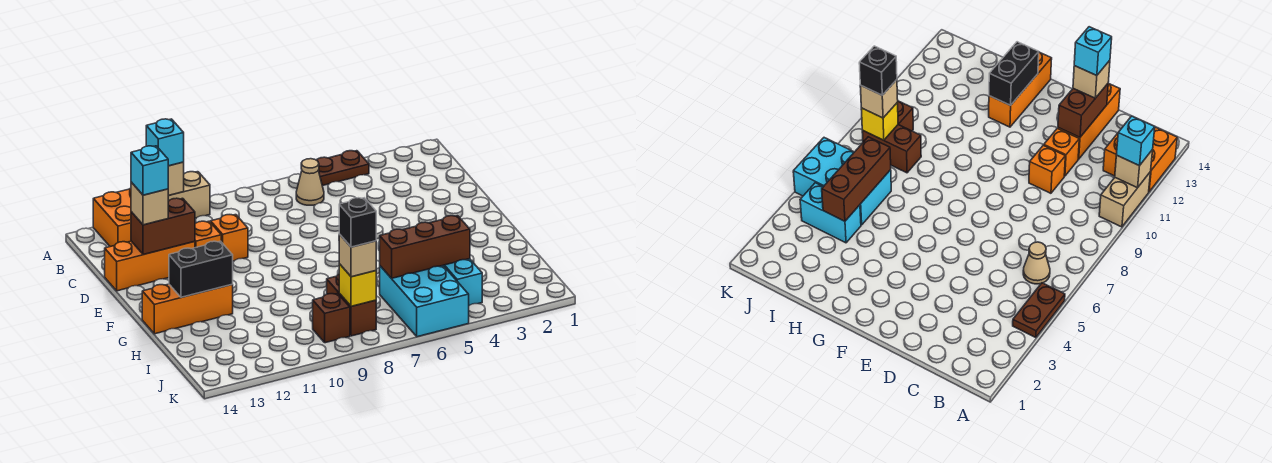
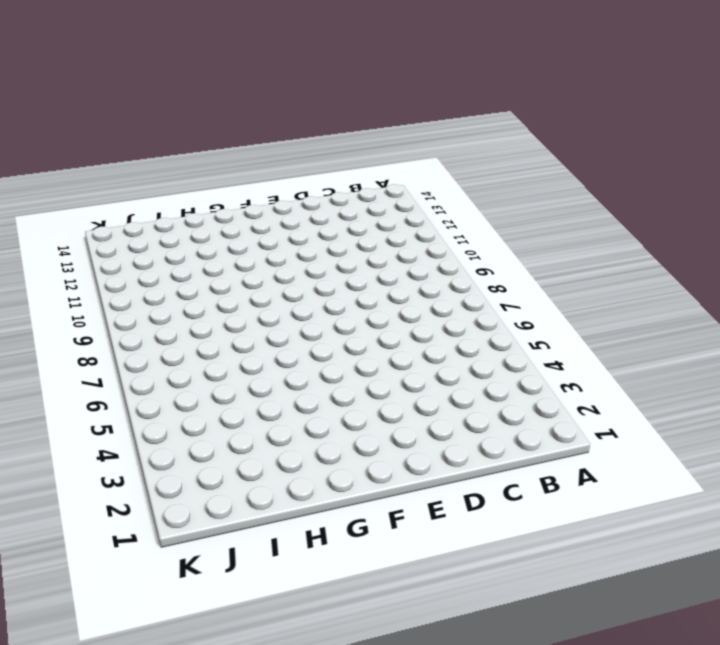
none -> brown 1x2 plate [317,151,369,186]
none -> tan 1x2 brick [168,172,210,218]
none -> orange 2x2 brick [93,188,131,247]

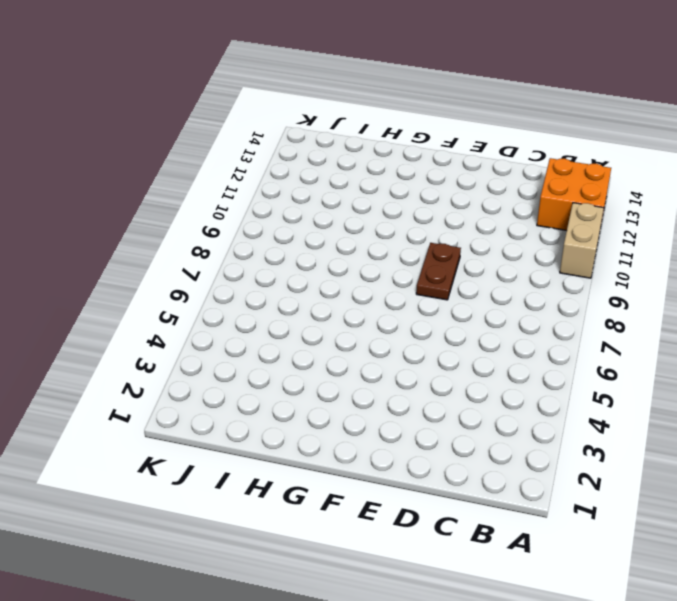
brown 1x2 plate [416,243,461,300] -> brown 1x2 plate moved to [317,151,369,186]
none -> tan 1x1 cone [296,159,324,205]
none -> orange 1x1 brick [211,215,248,261]
none -> orange 1x1 brick [195,221,221,248]

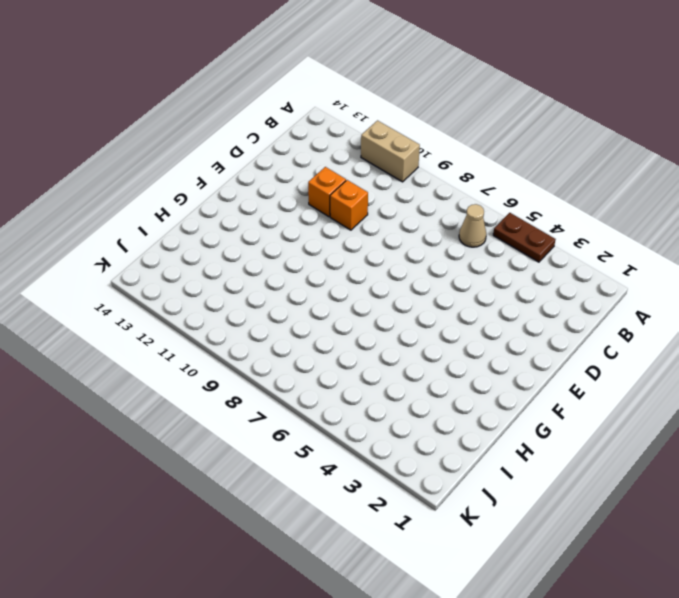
none -> orange 2x2 brick [93,188,131,247]
none -> orange 1x3 brick [105,241,195,291]
none -> orange 1x3 brick [142,284,233,334]

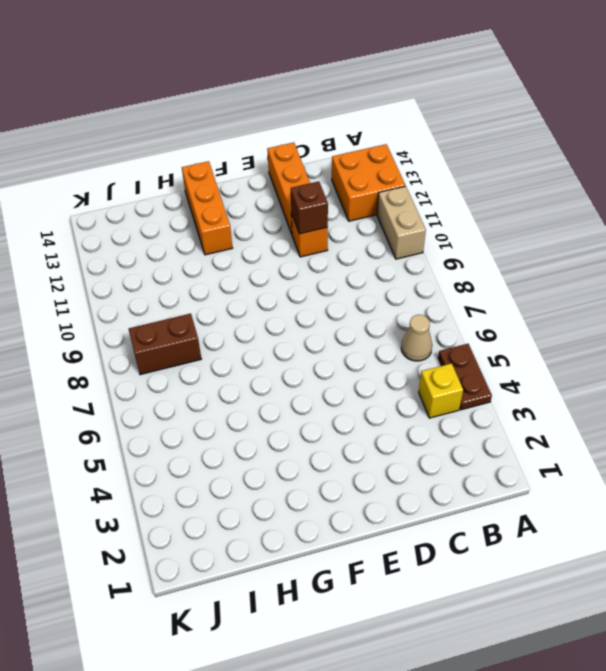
yellow 1x1 brick [419,363,463,418] -> yellow 1x1 brick moved to [339,264,376,306]
brown 1x1 brick [291,181,328,234] -> brown 1x1 brick moved to [313,294,350,343]
none -> orange 1x1 brick [211,215,248,261]
none -> cyan 1x2 brick [443,259,482,305]
none -> cyan 2x3 brick [380,266,469,337]

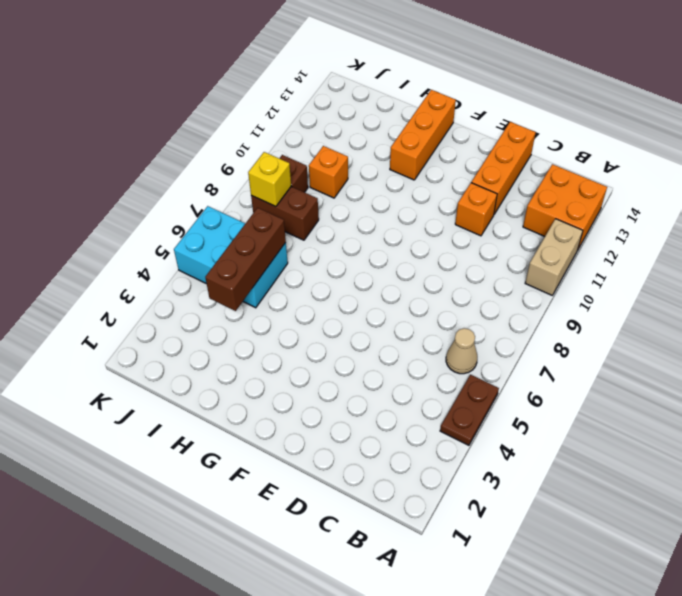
orange 1x1 brick [309,146,348,198] -> orange 1x1 brick moved to [211,215,248,261]
none -> cyan 1x2 brick [443,259,482,305]
none -> tan 1x1 brick [168,162,184,195]
none -> brown 1x2 brick [131,198,195,255]

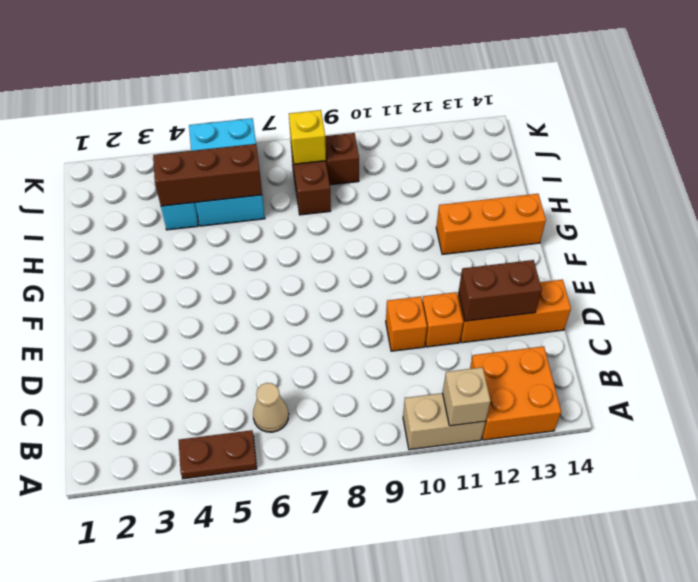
none -> black 1x2 brick [169,241,233,297]
none -> cyan 1x1 brick [146,119,184,166]
none -> tan 1x1 brick [131,182,169,225]

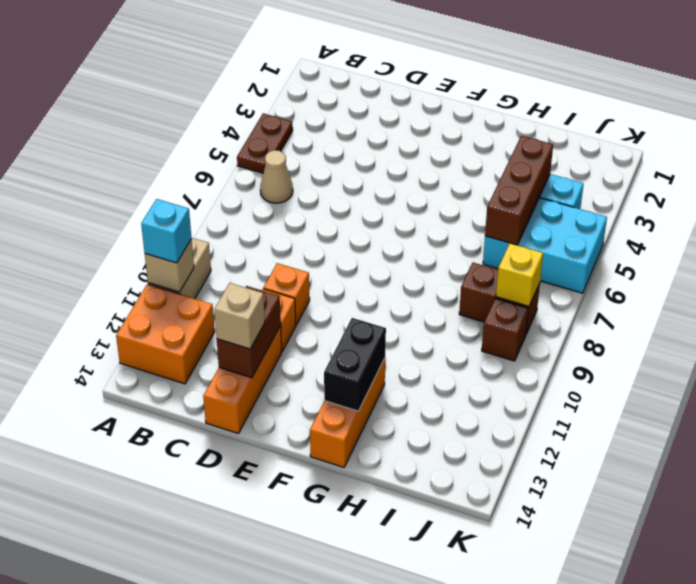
none -> tan 1x1 brick [339,234,376,277]
none -> cyan 1x1 brick [131,146,168,195]
none -> black 1x1 brick [339,198,376,247]

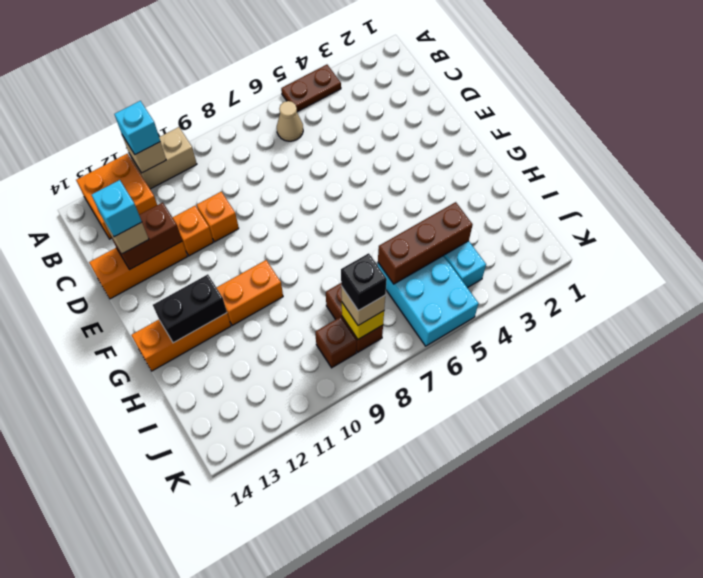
orange 1x2 brick [216,260,283,325] -> none

